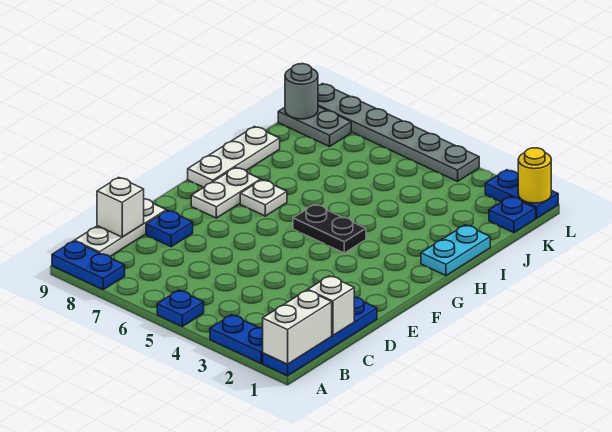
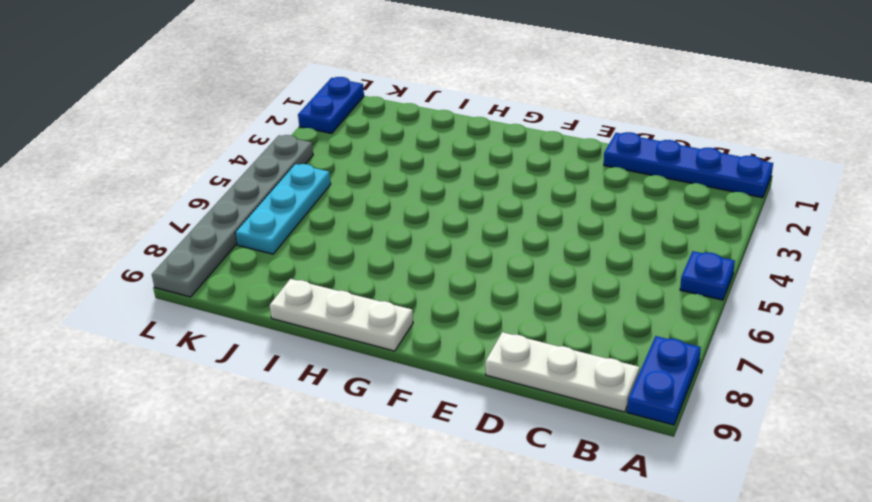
cyan 1x3 plate [235,164,331,254] -> none
none -> blue 1x2 plate [210,315,263,363]
none -> blue 1x1 plate [146,210,193,247]
none -> white 1x2 plate [191,167,261,218]

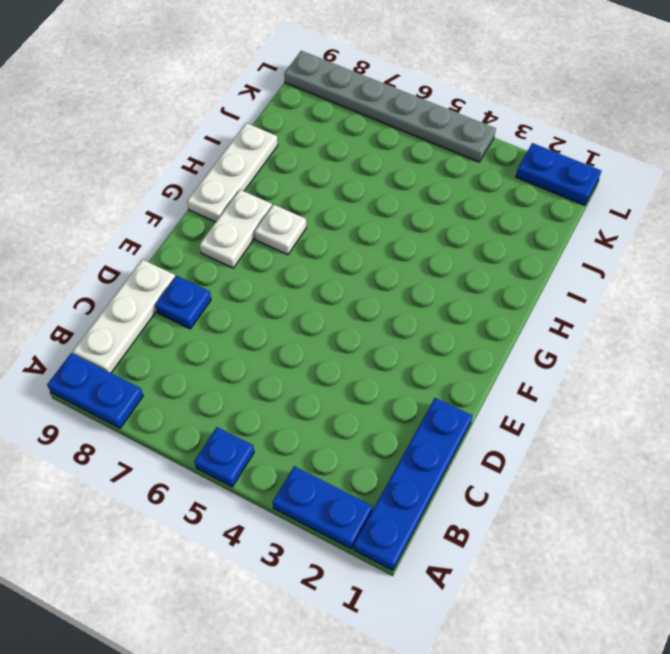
none -> black 1x2 plate [293,204,366,253]
none -> cyan 1x2 plate [421,225,490,276]
none -> blue 1x1 plate [489,196,536,233]

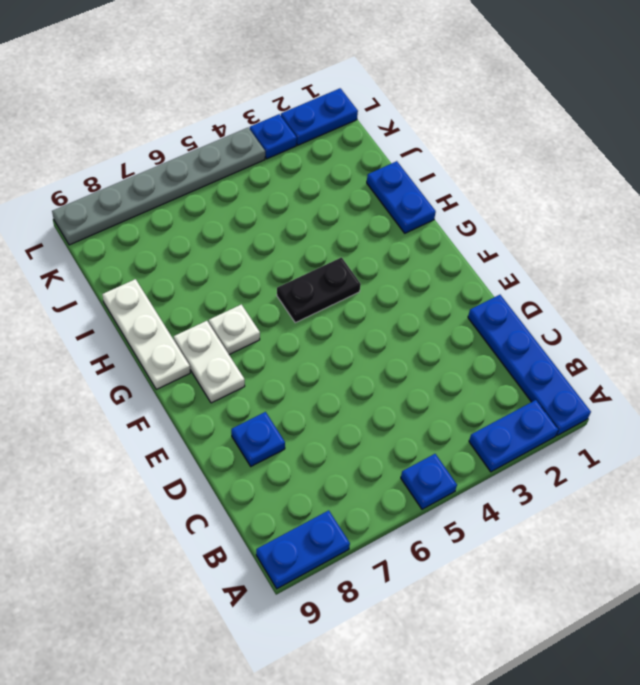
blue 1x2 plate [367,161,436,233] -> cyan 1x2 plate [421,225,490,276]
blue 1x1 plate [250,114,297,159] -> blue 1x1 plate moved to [489,196,536,233]
none -> white 1x3 plate [74,199,166,256]
none -> grey 1x2 plate [278,107,351,147]
none -> white 1x2 brick [263,290,332,364]

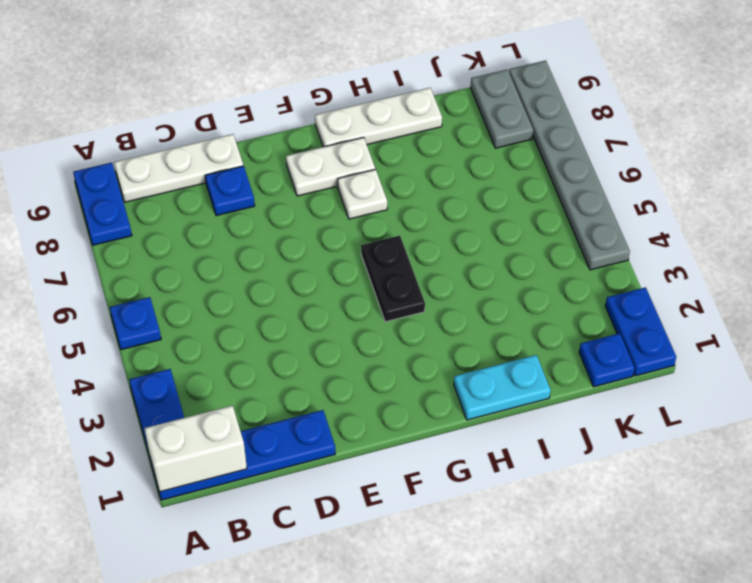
none -> white 1x1 brick [308,276,354,336]
none -> white 1x1 brick [97,177,144,237]
none -> grey 1x1 round brick [285,64,318,119]

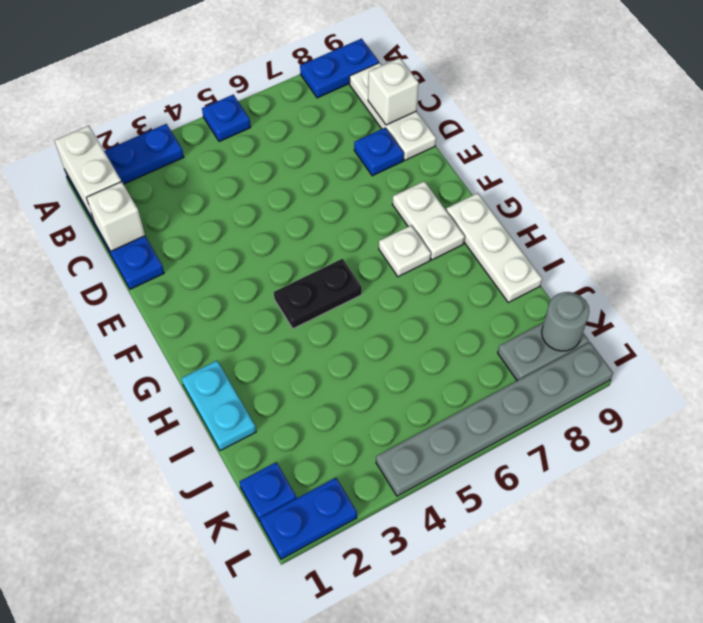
none -> yellow 1x1 round brick [518,148,551,203]

